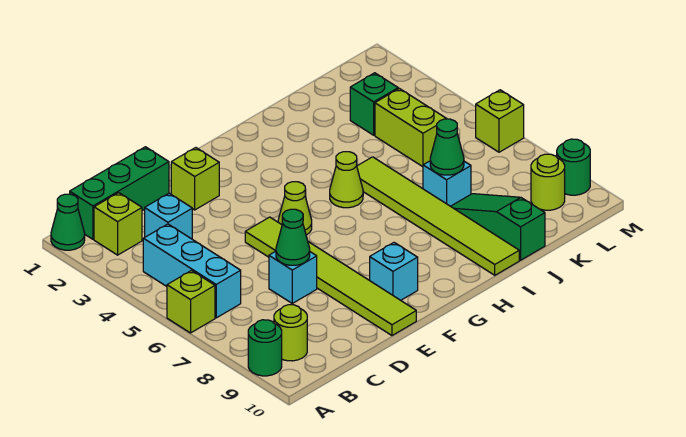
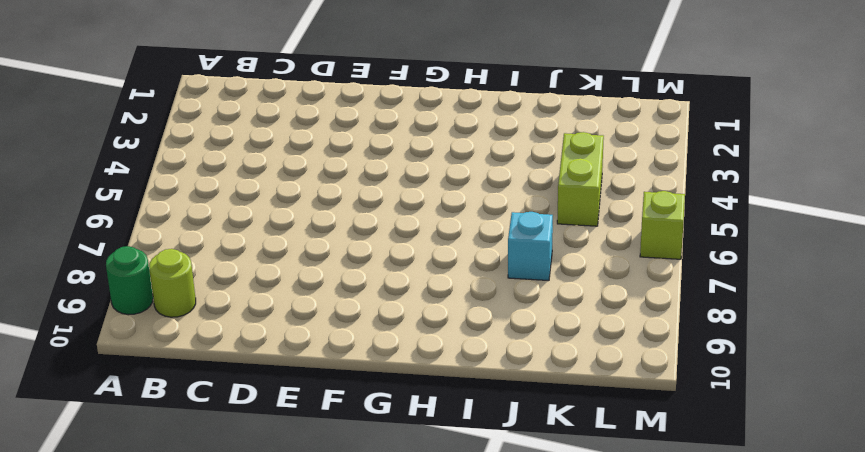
none -> green 1x1 cone [51,194,85,250]
none -> lime 1x1 brick [167,271,215,333]
none -> green 1x3 brick [70,147,169,239]

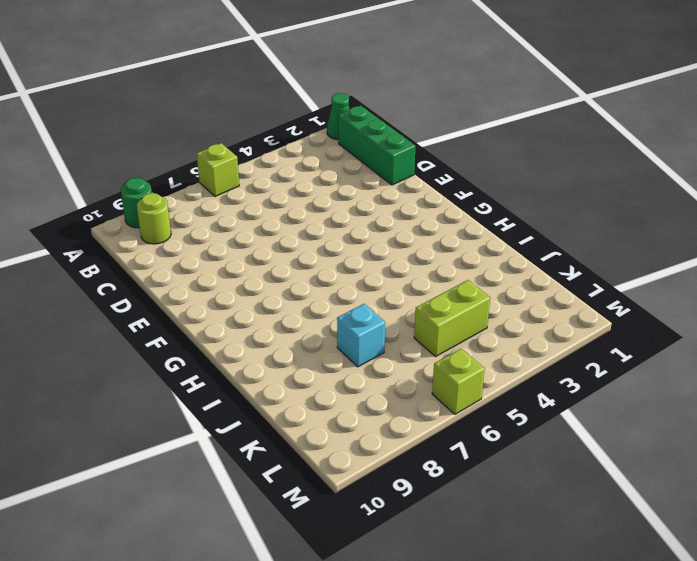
none -> lime 1x1 brick [94,193,142,255]
none -> cyan 1x3 brick [143,224,241,318]
none -> cyan 1x1 brick [145,193,192,239]

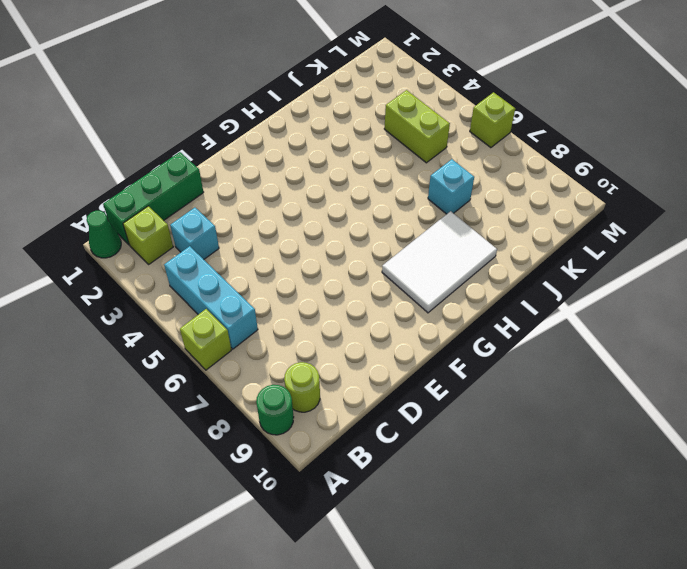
white 2x3 tile [382,211,497,313] -> lime 1x6 tile [357,157,519,275]
none -> cyan 1x1 brick [269,251,317,303]
none -> lime 1x1 brick [171,148,219,210]
none -> lime 1x6 tile [245,217,416,335]

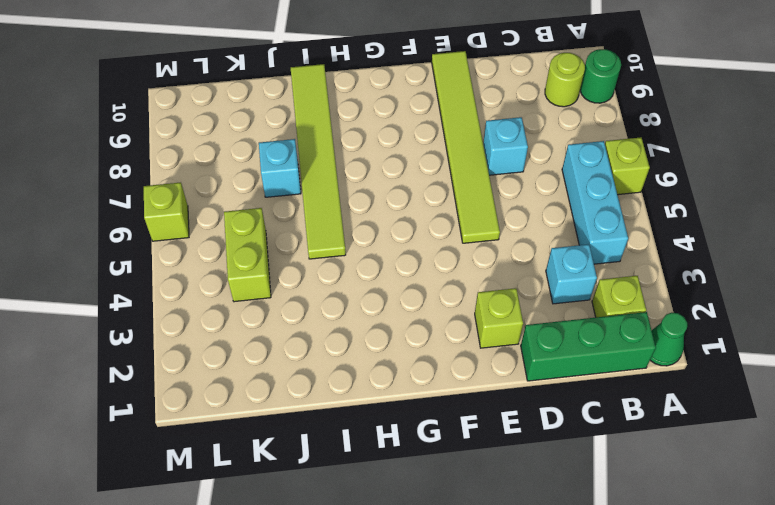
none -> lime 1x1 cone [278,182,312,235]
none -> cyan 1x1 brick [370,243,418,300]
none -> lime 1x1 cone [330,152,363,208]

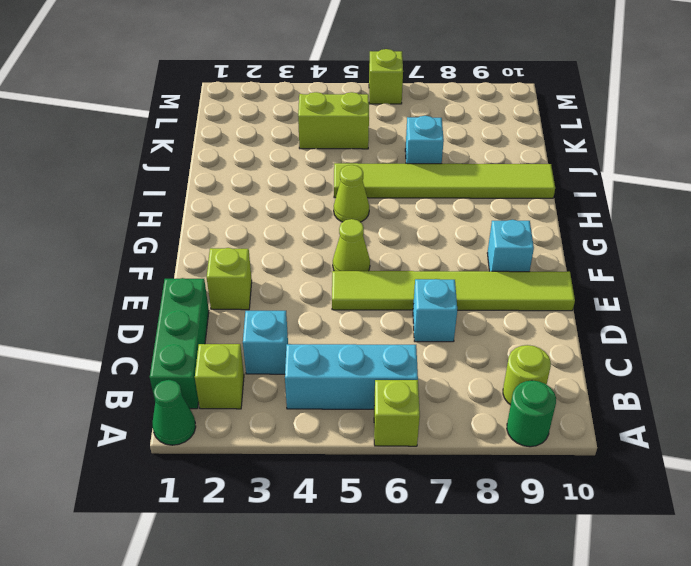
none -> green 1x3 slope [451,194,545,260]
none -> green 1x1 brick [350,73,398,135]
none -> lime 1x1 round brick [531,154,565,210]

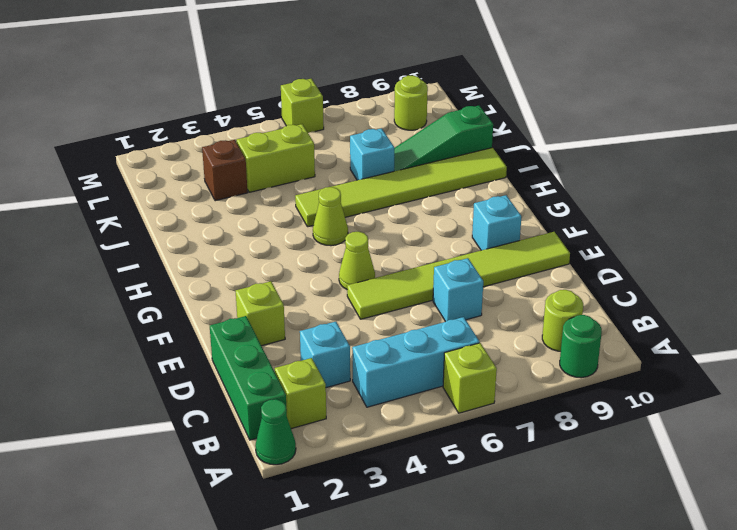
brown 1x1 brick [202,140,248,201] -> green 1x1 brick [350,73,398,135]
none -> green 1x1 round brick [557,139,590,195]
none -> green 1x1 cone [276,209,310,265]
none -> green 1x1 cone [430,119,464,175]

